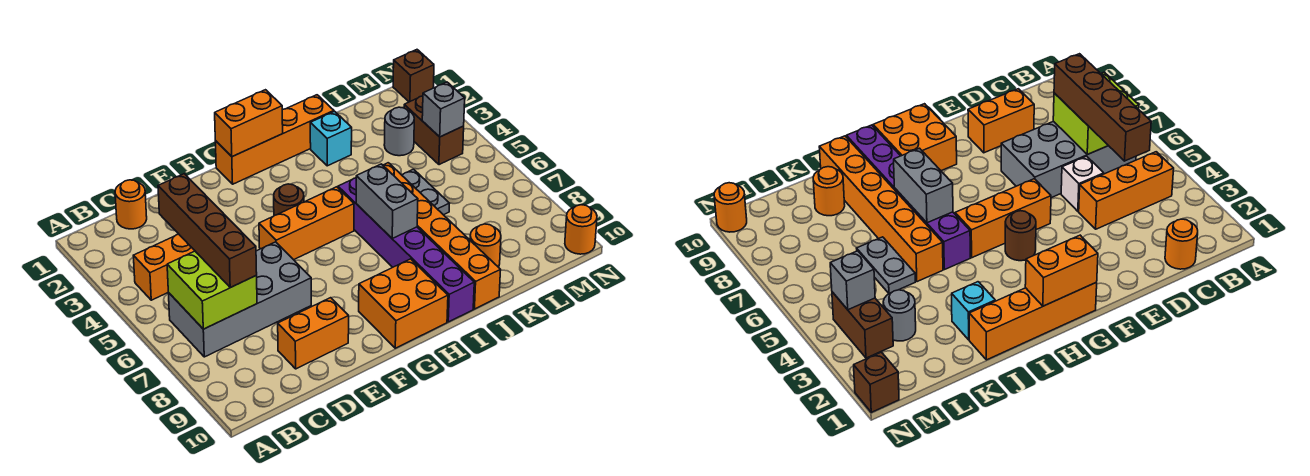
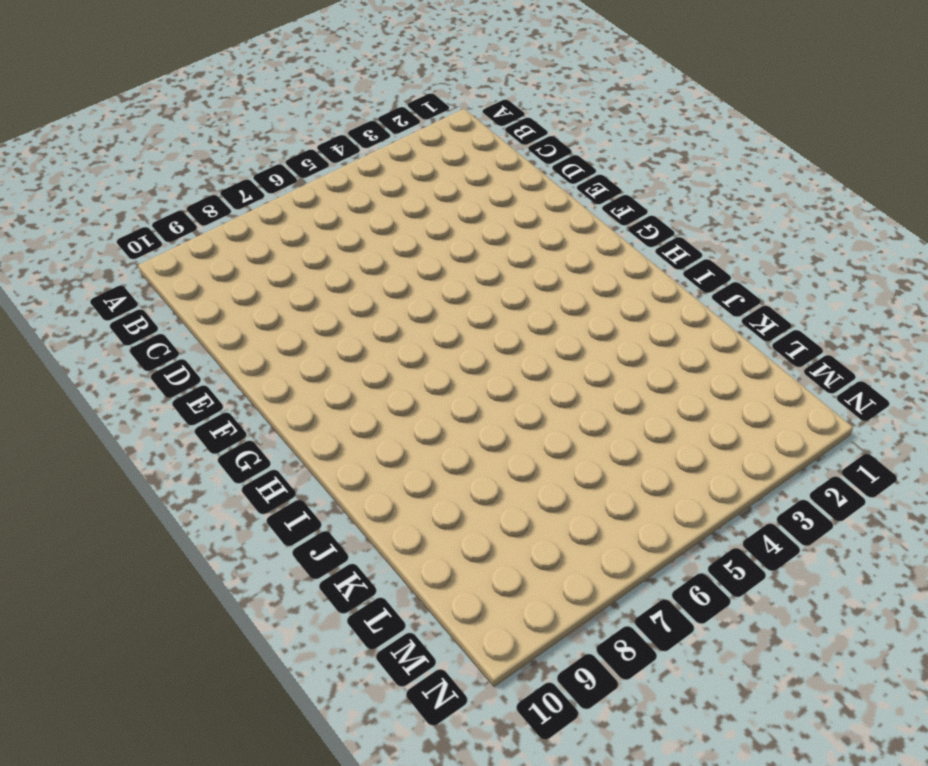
none -> orange 1x3 brick [133,234,195,300]
none -> grey 2x4 brick [168,242,311,357]
none -> orange 1x1 round brick [115,180,147,229]

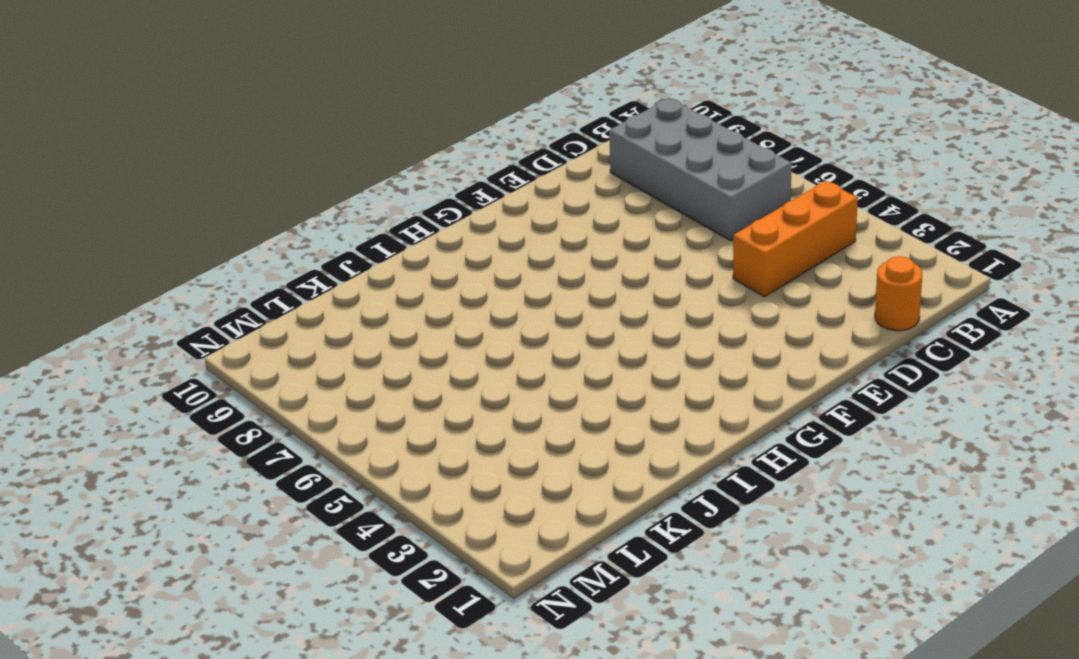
grey 2x4 brick [609,98,792,241] -> grey 2x4 brick turned to [168,242,311,357]
none -> white 1x1 brick [1061,156,1104,211]
none -> orange 1x2 brick [278,298,349,369]
none -> orange 1x3 brick [259,187,354,260]

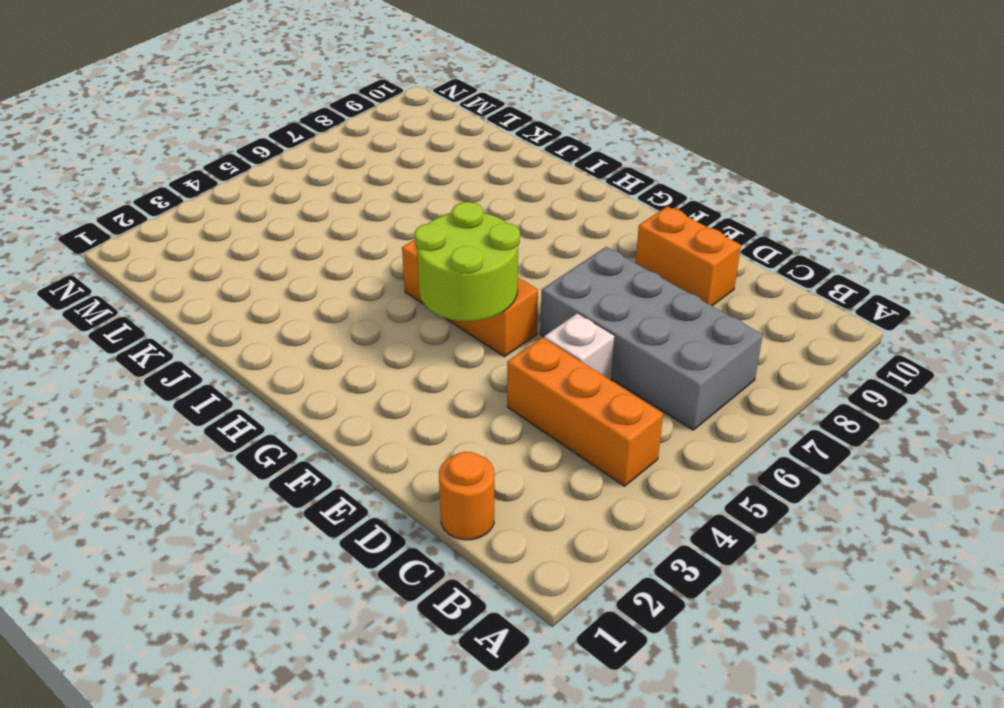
lime 2x2 round brick [415,202,520,321] -> none
none -> orange 1x4 brick [215,95,334,184]
none -> brown 1x1 round brick [274,184,304,216]
none -> orange 2x2 brick [359,259,448,348]

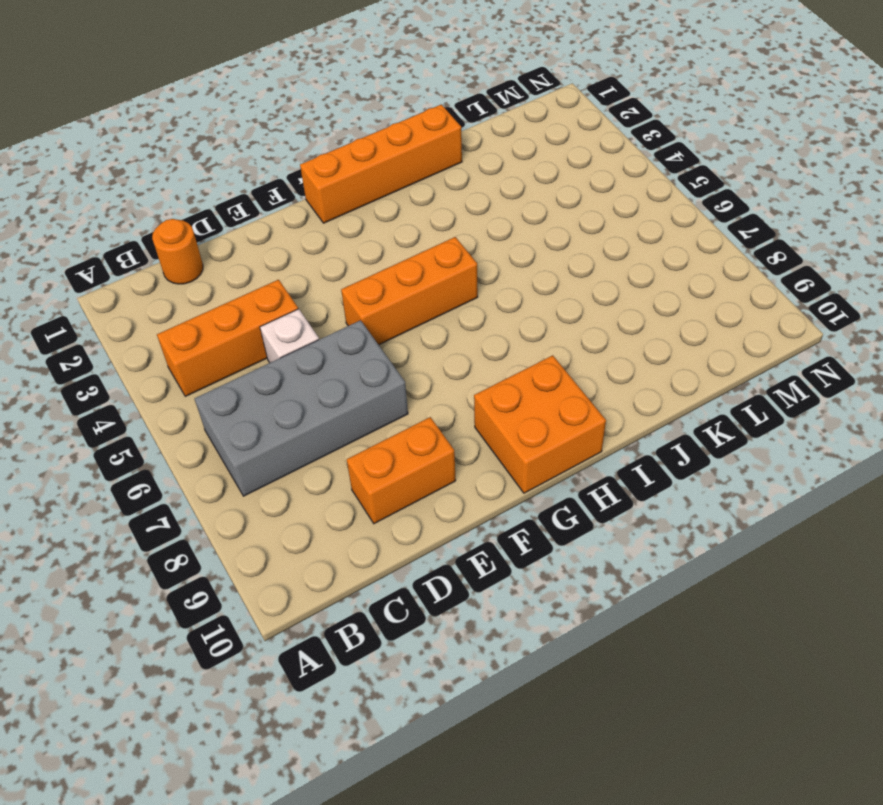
none -> brown 1x1 round brick [274,184,304,216]
none -> purple 1x6 brick [338,178,474,322]
none -> cyan 1x1 brick [310,111,352,166]

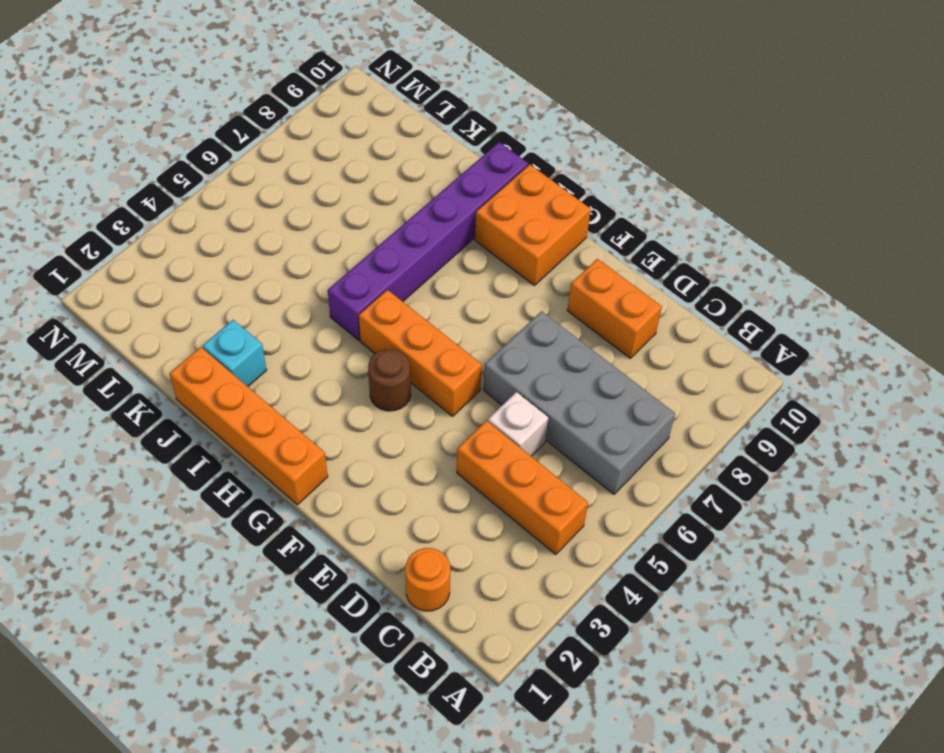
none -> orange 1x6 brick [383,163,501,309]
none -> grey 1x2 plate [402,169,449,215]
none -> orange 1x1 round brick [470,224,501,267]

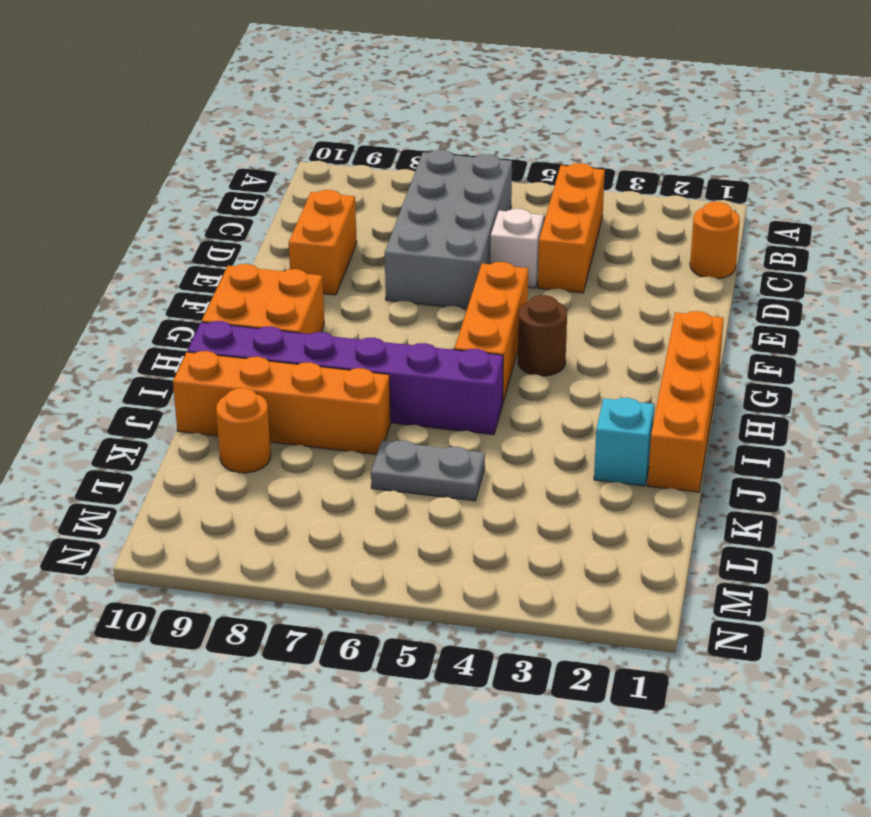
orange 1x4 brick [173,351,391,455] -> orange 1x6 brick [383,163,501,309]
none -> grey 1x1 round brick [384,107,414,156]
none -> brown 1x2 brick [404,96,464,165]
none -> brown 1x1 brick [393,50,434,102]

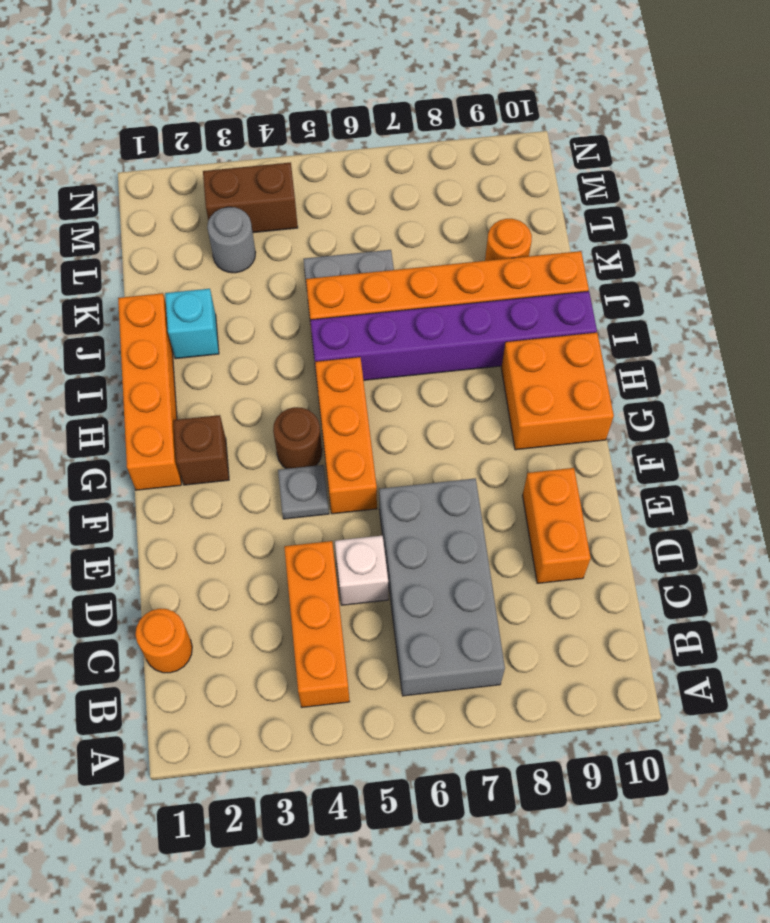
grey 1x1 plate [278,465,329,519] -> none
brown 1x1 brick [174,415,229,485] -> brown 1x1 brick moved to [393,50,434,102]
none -> orange 1x1 round brick [565,205,597,254]
none -> lime 2x2 brick [167,251,257,329]
none -> orange 1x2 brick [215,90,283,157]

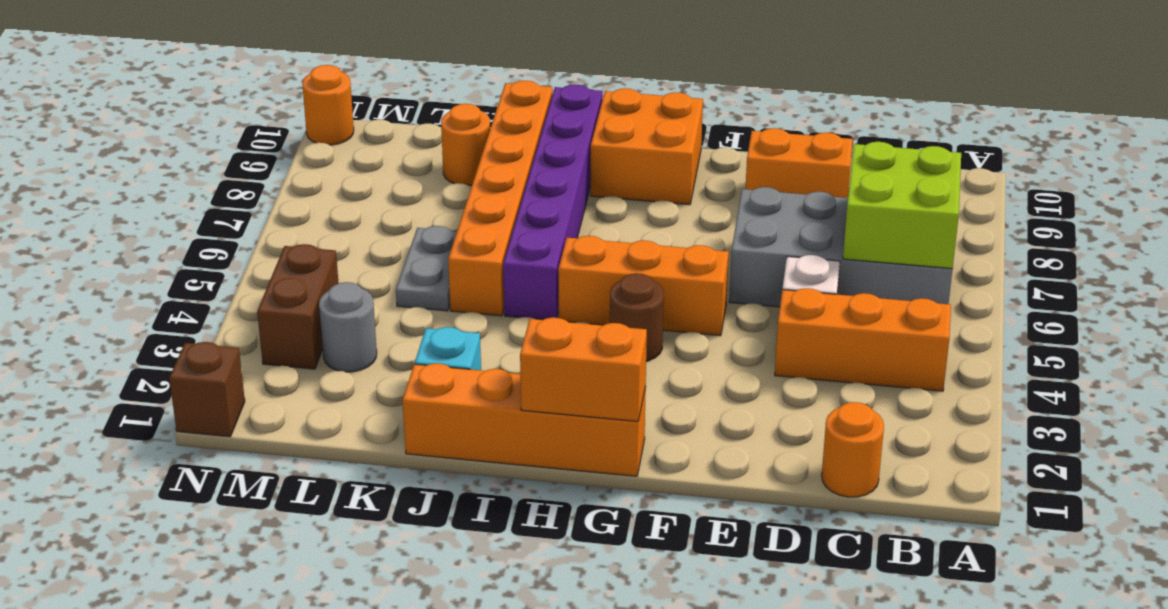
none -> grey 1x2 brick [356,164,418,238]
none -> grey 1x1 brick [422,82,465,137]
none -> brown 1x4 brick [158,174,257,288]

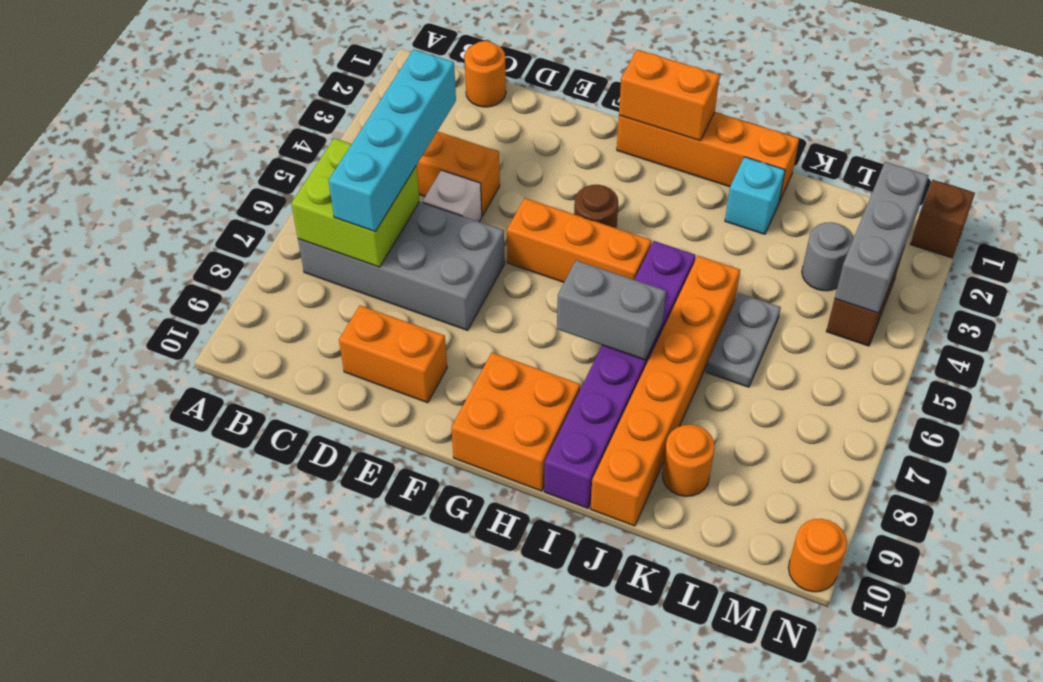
cyan 1x4 brick [329,49,456,232] -> brown 1x4 brick [158,174,257,288]
grey 1x2 brick [557,260,666,360] -> grey 1x2 brick turned to [356,164,418,238]
grey 1x3 brick [835,162,929,313] -> grey 1x1 brick [422,82,465,137]

